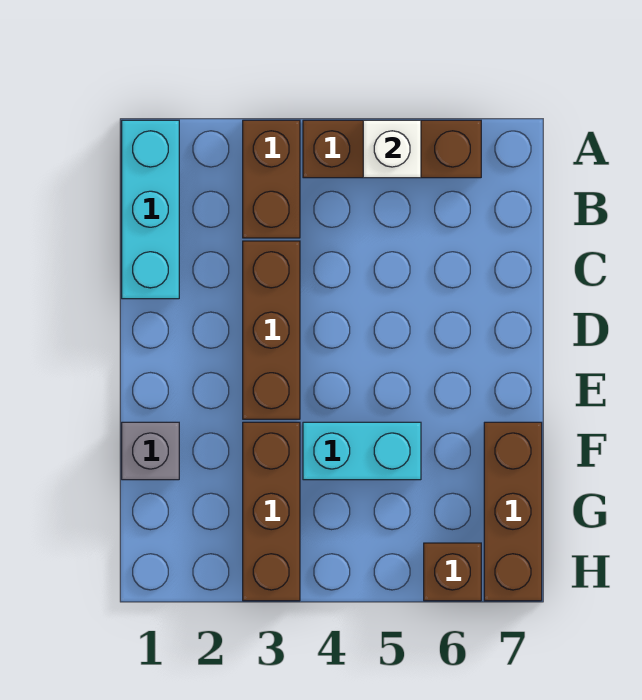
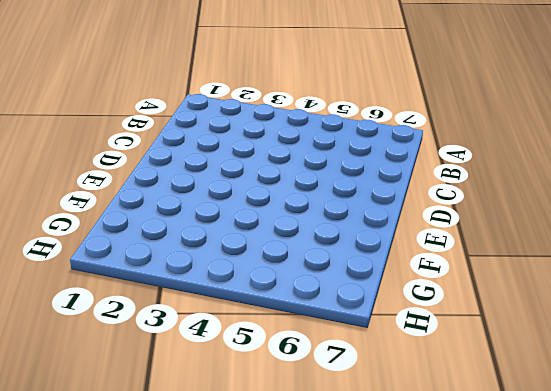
none -> cyan 1x3 brick [122,120,179,299]
none -> brown 1x2 brick [243,120,300,238]

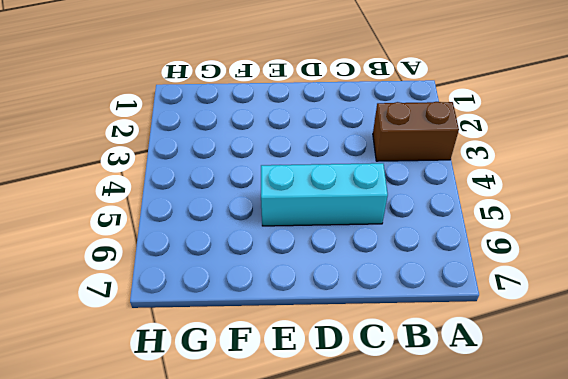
cyan 1x3 brick [261,163,388,226] -> cyan 1x3 brick moved to [122,120,179,299]
none -> brown 1x3 brick [303,120,481,178]
none -> brown 1x3 brick [243,241,300,419]

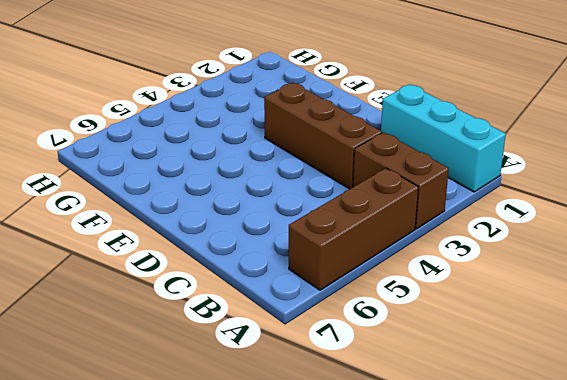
none -> grey 1x1 brick [122,422,179,480]
none -> brown 1x3 brick [243,422,300,601]

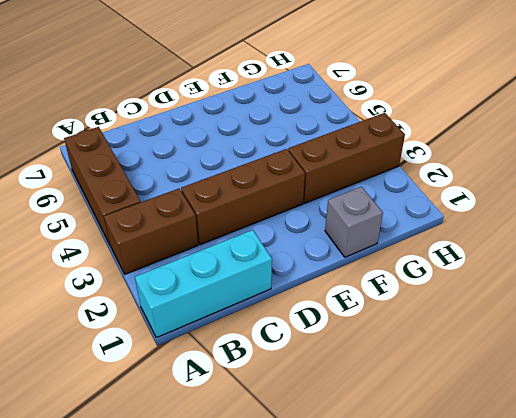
none -> cyan 1x2 brick [303,422,421,480]
none -> brown 1x3 brick [484,422,542,601]

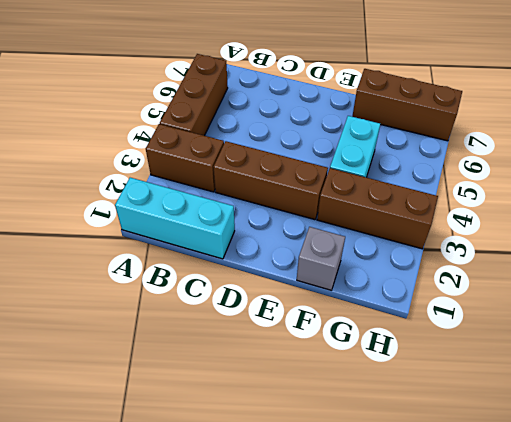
none -> brown 1x1 brick [424,543,481,601]
none -> white 1x1 brick [363,120,421,178]

